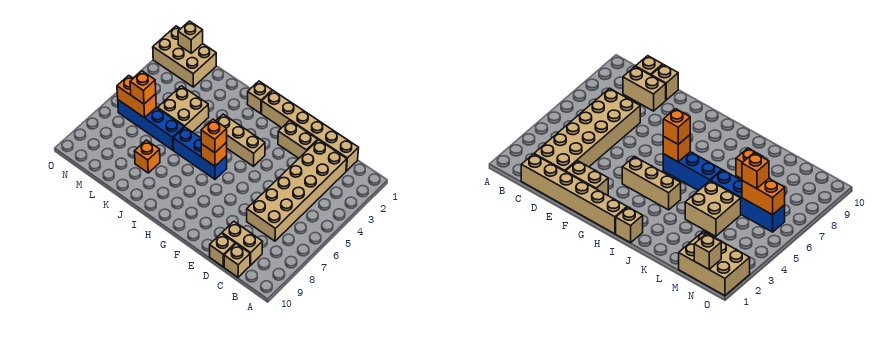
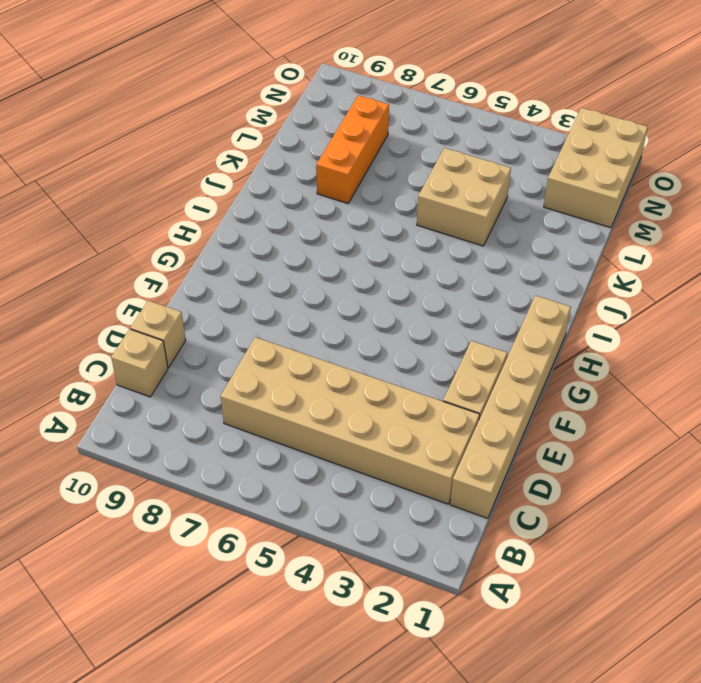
orange 1x3 brick [316,95,389,203] -> orange 1x1 brick [134,140,160,173]
none -> tan 1x2 brick [222,222,263,265]
none -> tan 1x3 brick [216,114,265,166]
none -> blue 1x3 brick [173,127,227,179]

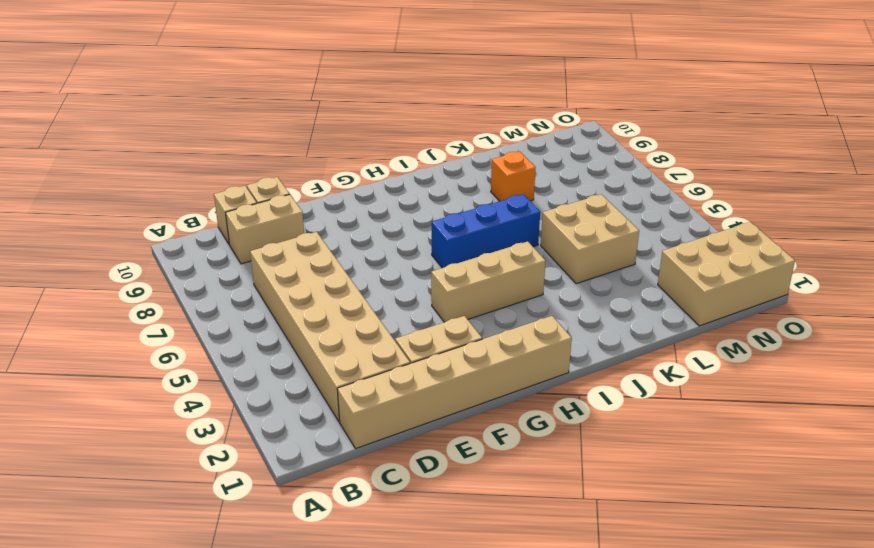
none -> tan 1x1 brick [247,81,272,113]
none -> blue 1x4 brick [118,100,184,150]
none -> orange 1x1 brick [201,142,227,166]

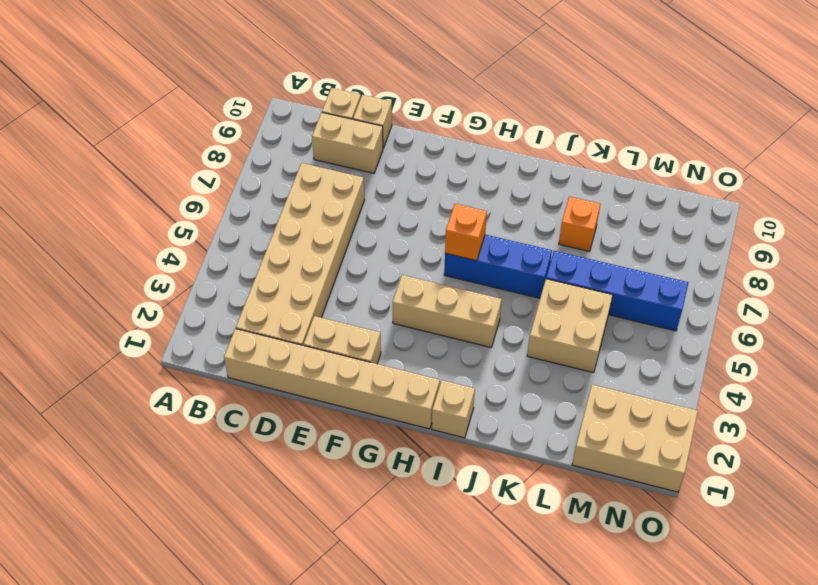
none -> orange 1x2 brick [117,75,156,118]
none -> tan 1x1 brick [178,21,203,53]
none -> orange 1x1 brick [201,119,227,153]

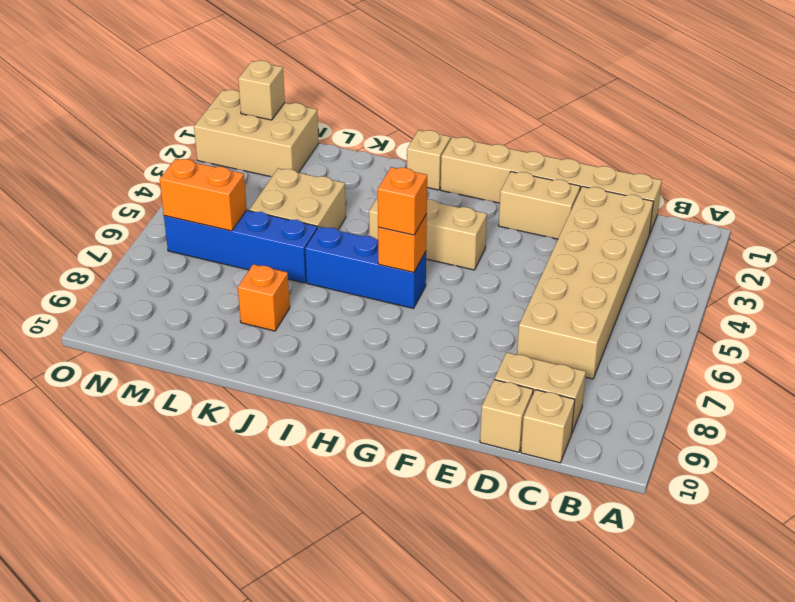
none -> orange 1x1 brick [130,71,156,104]

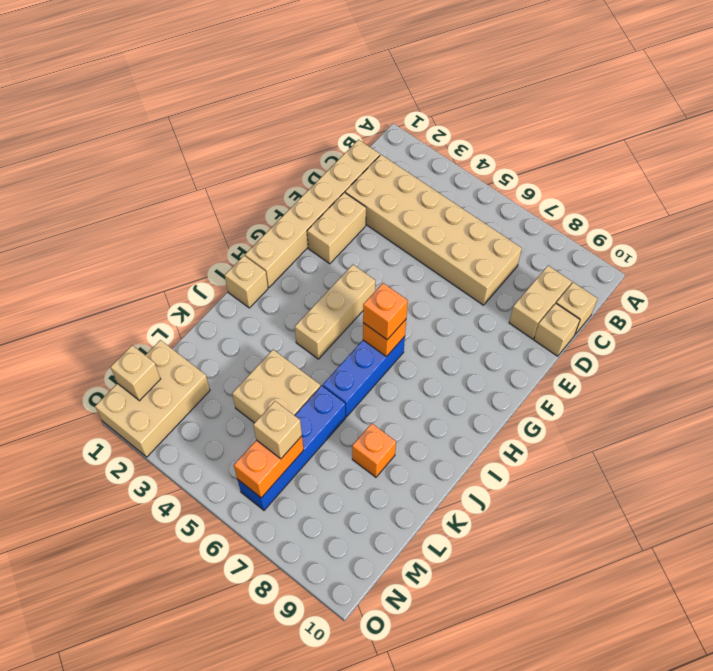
tan 1x1 brick [253,401,302,459] -> orange 1x1 brick [130,71,156,104]

